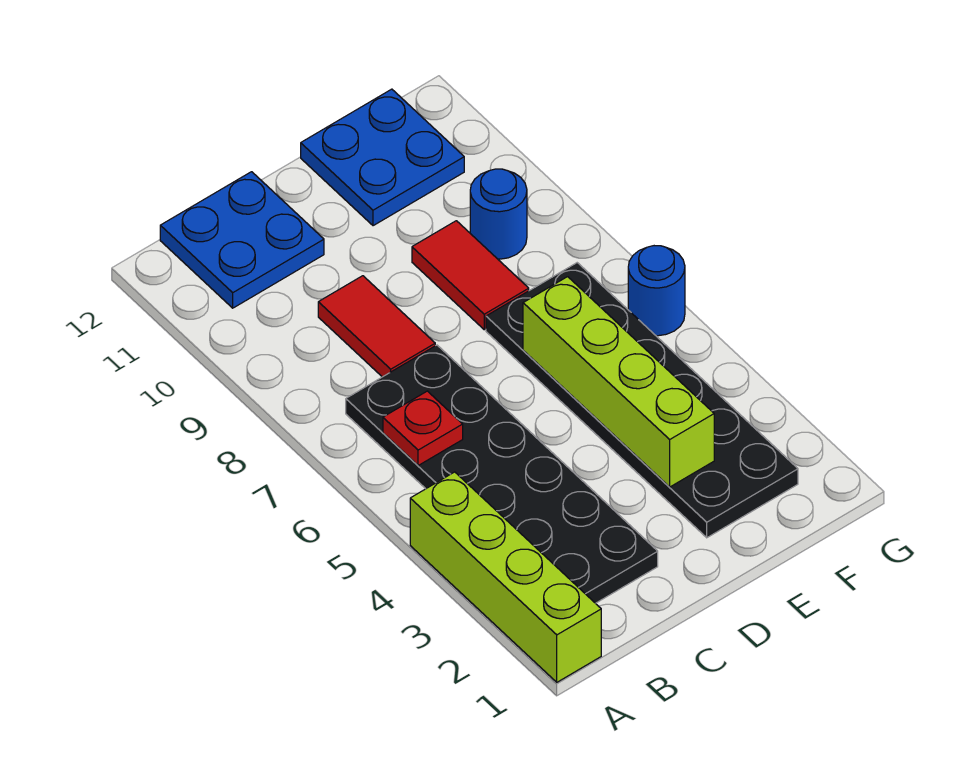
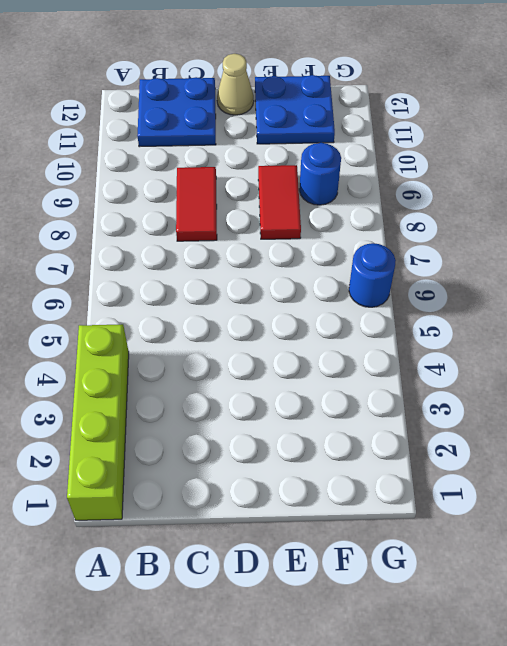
tan 1x1 cone [217,54,254,115] -> none
none -> black 2x6 plate [346,345,658,603]
none -> black 2x6 plate [486,263,798,538]

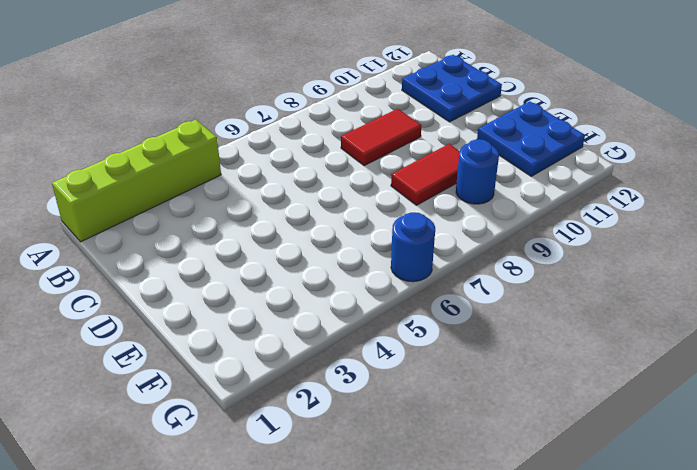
none -> black 2x6 plate [346,345,658,603]
none -> black 2x6 plate [486,263,798,538]

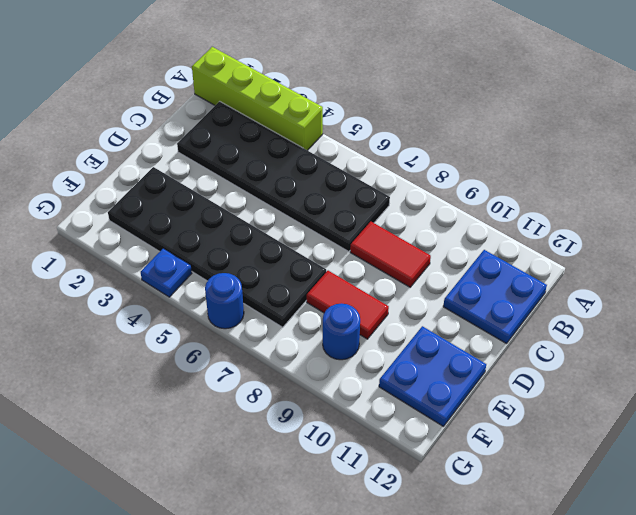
blue 1x1 plate [141,248,192,297] -> none
none -> red 1x1 plate [383,391,463,466]
none -> lime 1x4 brick [523,277,714,487]

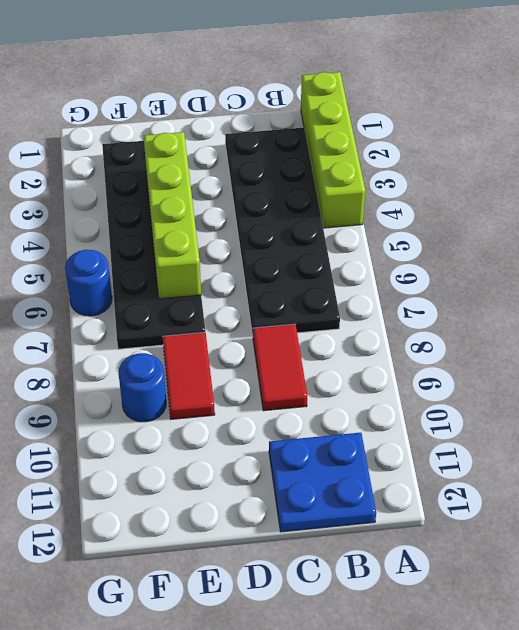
none -> blue 2x2 plate [301,89,464,226]
none -> red 1x1 plate [383,391,463,466]

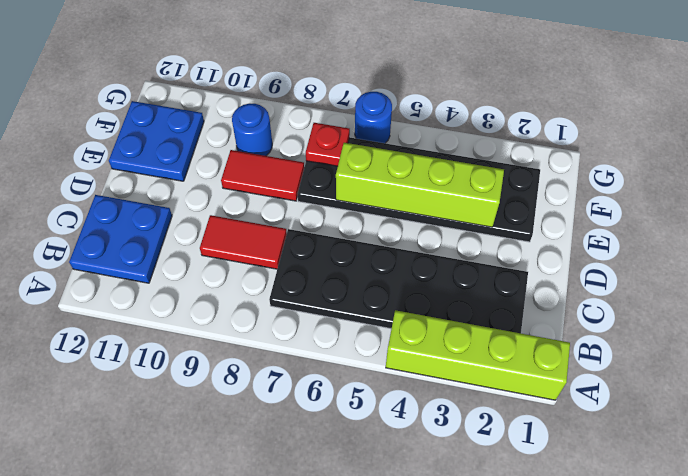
red 1x1 plate [306,123,350,166] -> red 1x1 plate moved to [383,391,463,466]

